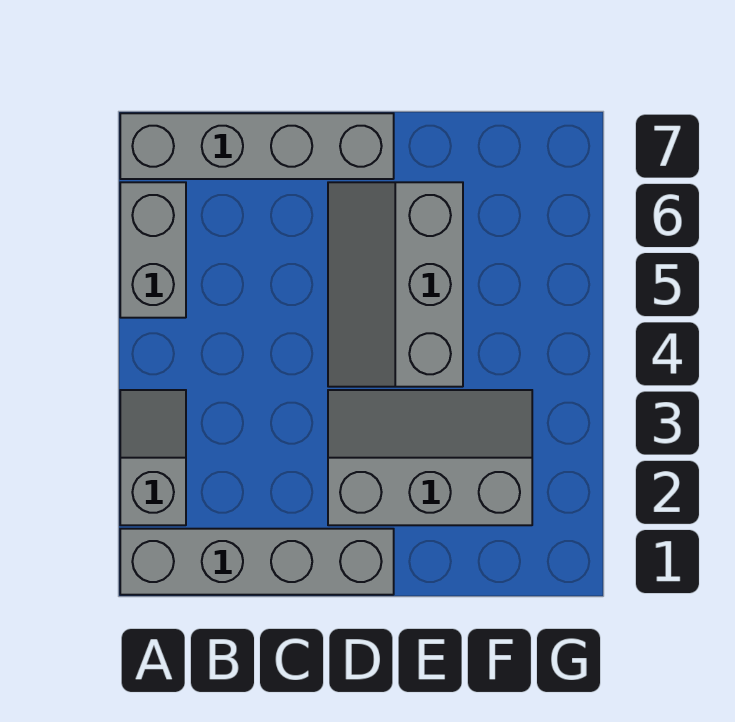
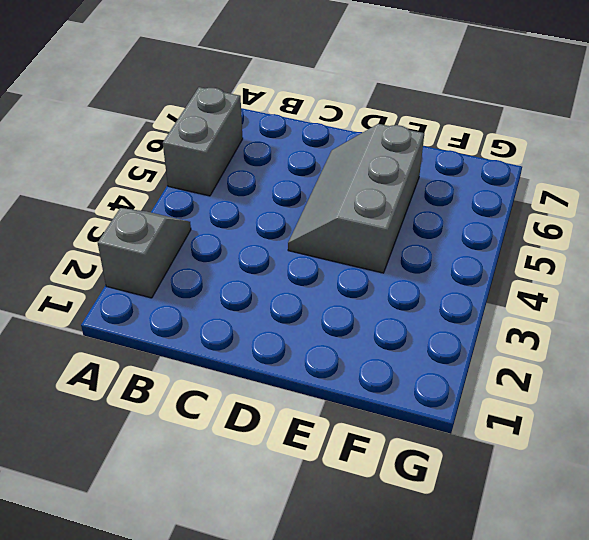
none -> grey 1x4 brick [120,529,394,595]
none -> grey 1x4 brick [120,113,394,179]

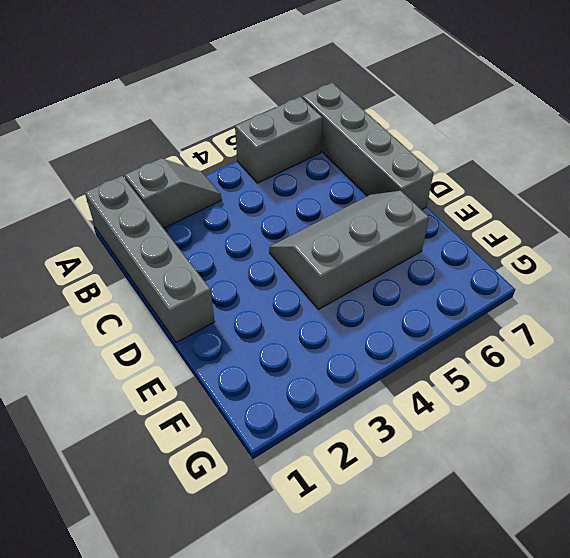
none -> grey 2x3 slope [328,390,532,525]

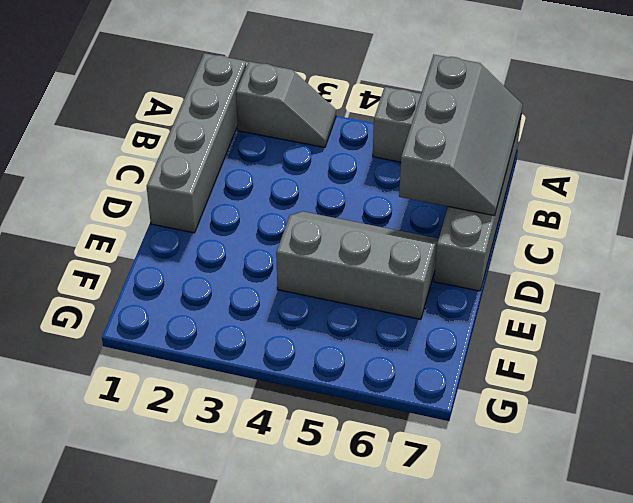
grey 2x3 slope [399,55,523,216] -> grey 2x3 slope moved to [328,390,532,525]

